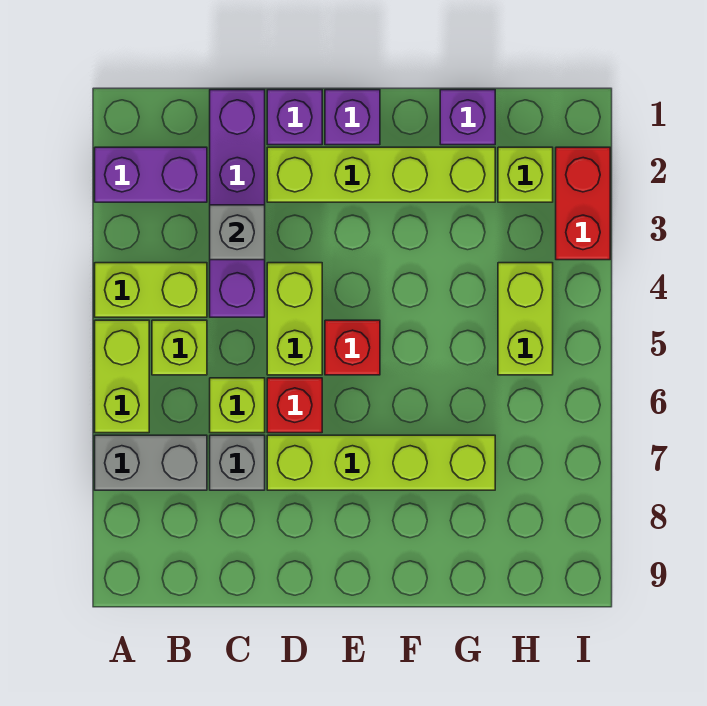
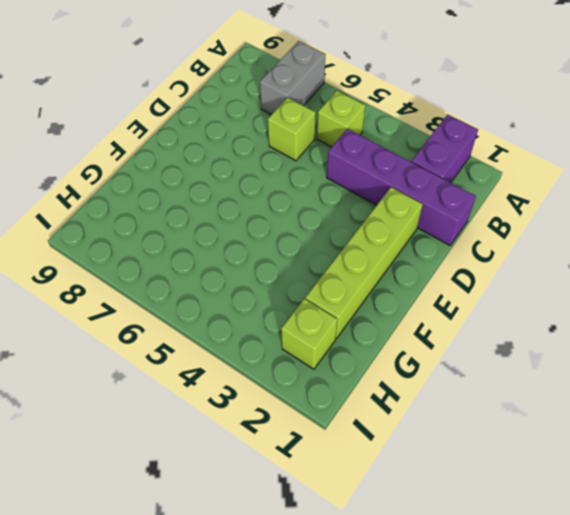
none -> lime 1x2 brick [95,263,207,317]
none -> lime 1x2 brick [95,320,149,433]
none -> grey 1x1 brick [210,435,265,490]

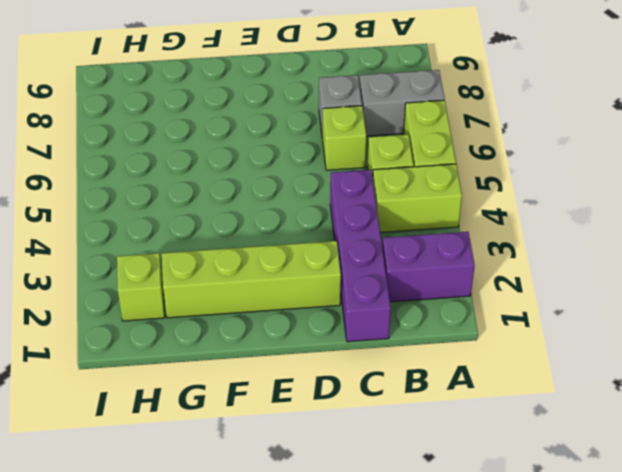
none -> purple 1x1 brick [267,90,322,145]
none -> lime 1x2 brick [267,263,322,375]
none -> red 1x1 brick [267,378,322,433]

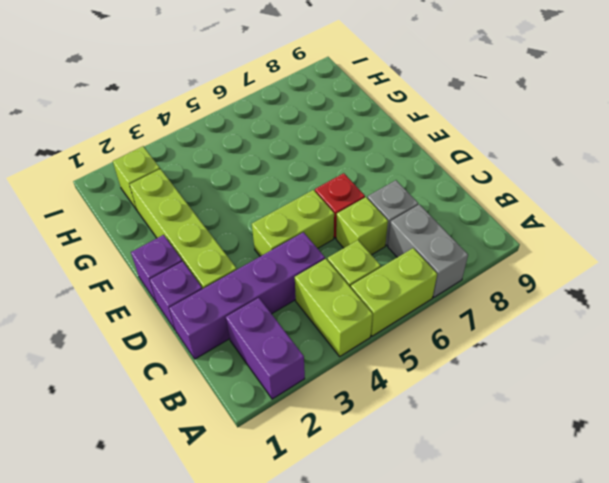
none -> lime 1x4 brick [267,435,495,490]
none -> red 1x1 brick [325,320,380,375]
none -> purple 1x1 brick [440,90,495,145]

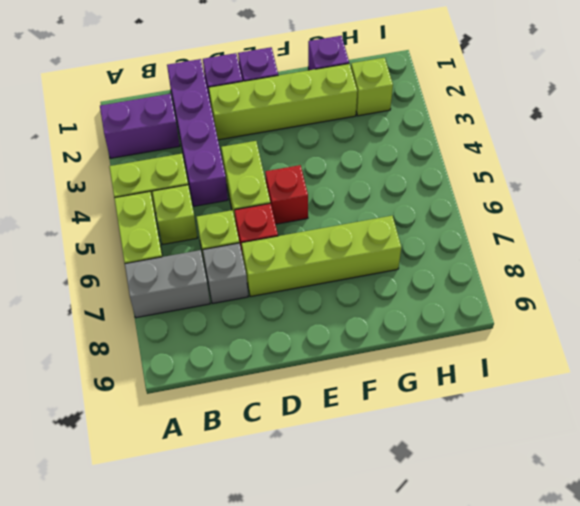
none -> lime 1x2 brick [498,263,553,375]
none -> red 1x2 brick [556,147,610,260]
none -> grey 1x1 brick [210,205,265,260]

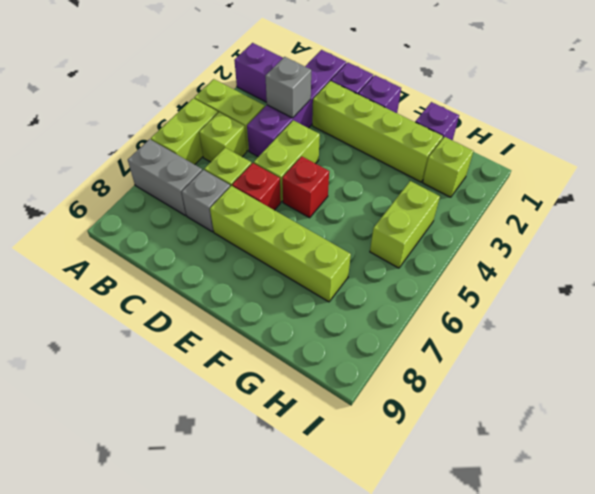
none -> red 1x2 brick [556,147,610,260]

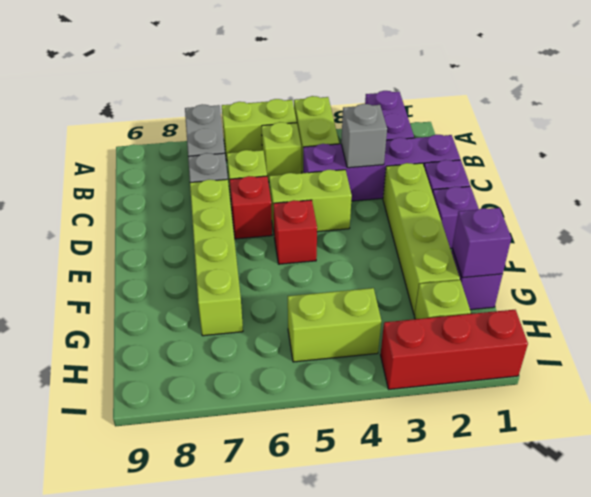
purple 1x1 brick [452,208,511,278] -> none
red 1x3 brick [380,310,528,389] -> red 1x2 brick [556,147,610,260]

